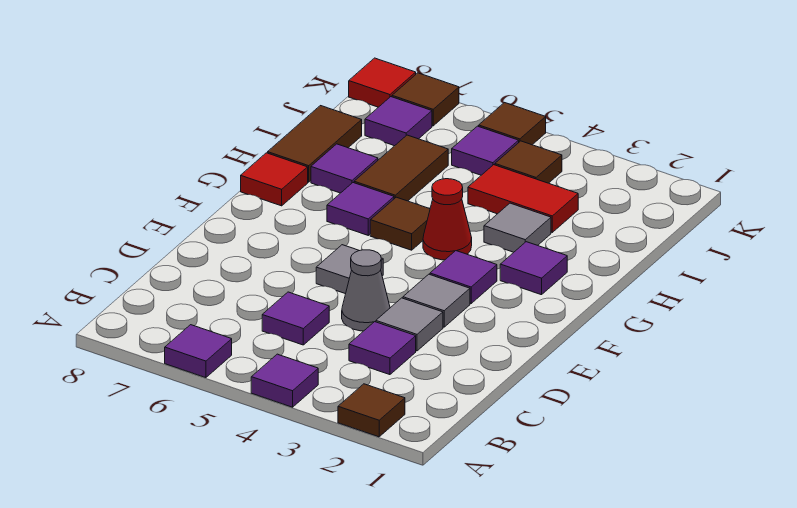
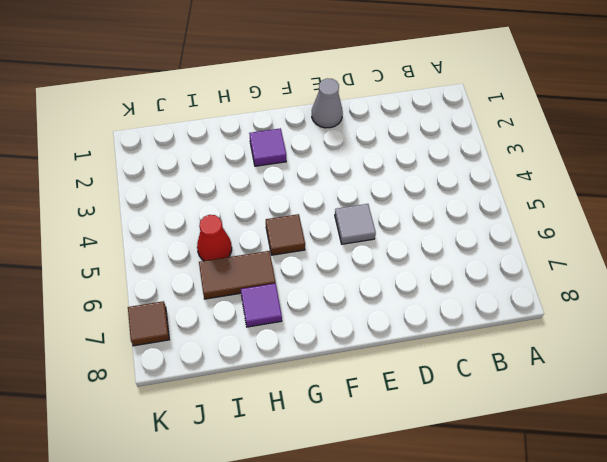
grey 1x1 cone [312,78,343,128] -> grey 1x1 cone moved to [342,250,390,331]
red 1x1 cone [197,215,232,261] -> red 1x1 cone moved to [423,179,472,260]
none -> brown 1x1 tile [338,384,405,437]
none -> purple 1x1 tile [251,354,318,407]
none -> purple 1x1 tile [165,325,232,378]

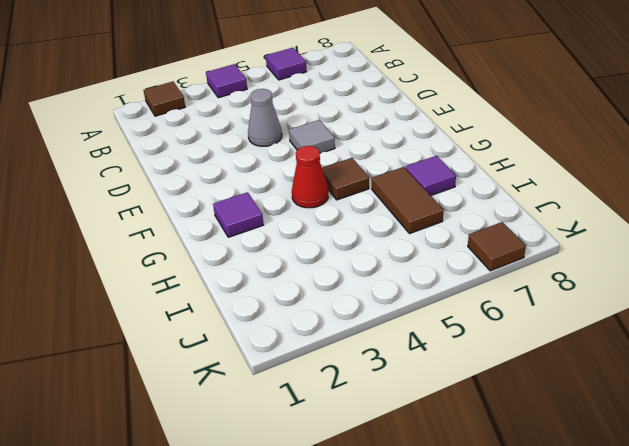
none -> purple 1x1 tile [349,322,416,375]
none -> purple 1x1 tile [262,292,329,345]
none -> grey 1x1 tile [376,298,443,351]

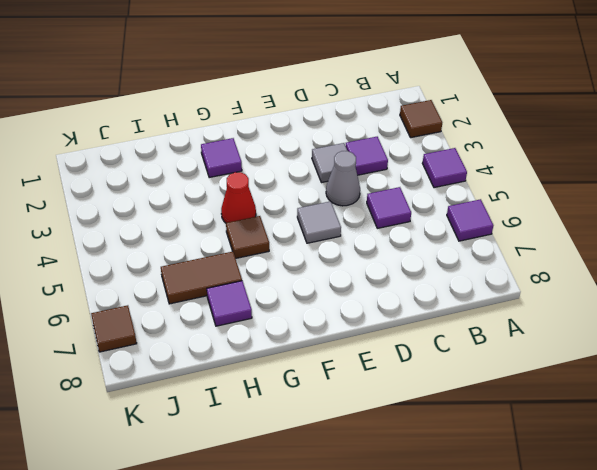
none -> grey 1x1 tile [403,274,470,327]
none -> purple 1x1 tile [430,251,497,303]
none -> purple 1x1 tile [327,183,394,235]

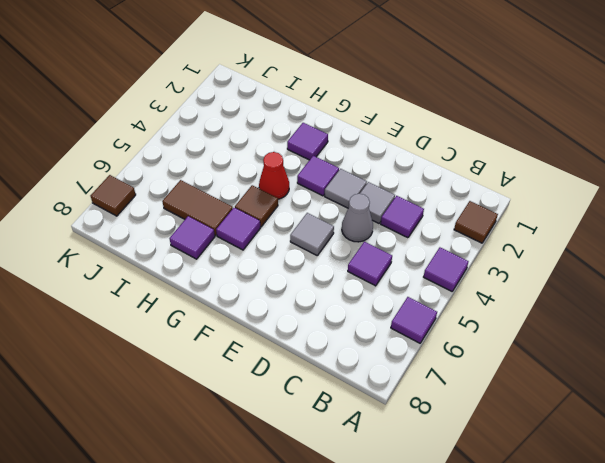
none -> red 1x1 tile [241,153,308,206]
none -> grey 1x1 tile [484,203,551,252]
none -> brown 1x2 tile [268,106,362,182]

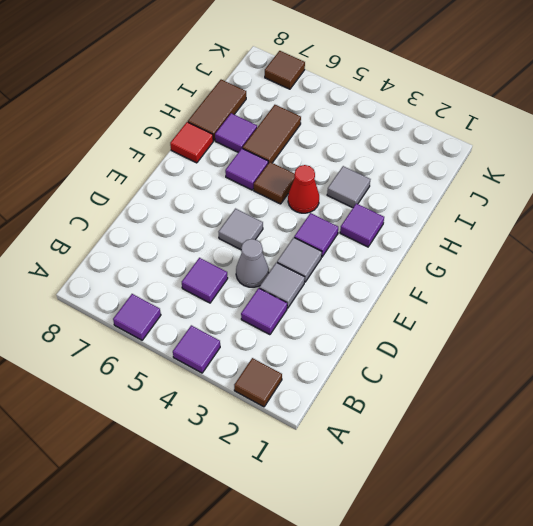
none -> red 1x2 tile [468,165,578,232]
none -> brown 1x1 tile [495,141,562,183]
none -> purple 1x1 tile [452,126,519,175]

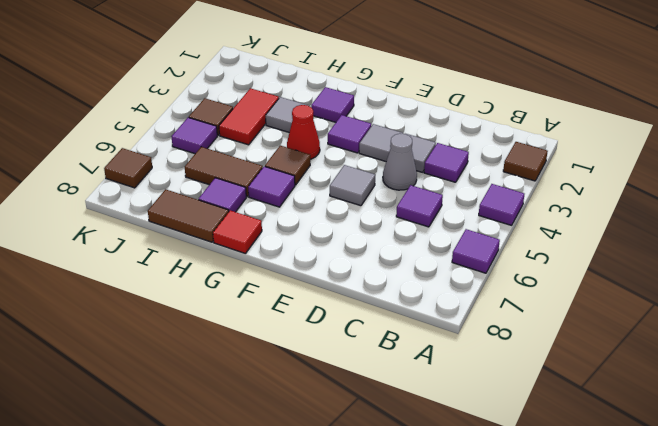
none -> purple 1x1 tile [365,97,432,146]
none -> brown 1x1 tile [479,103,546,145]
none -> red 1x1 tile [349,58,416,107]

